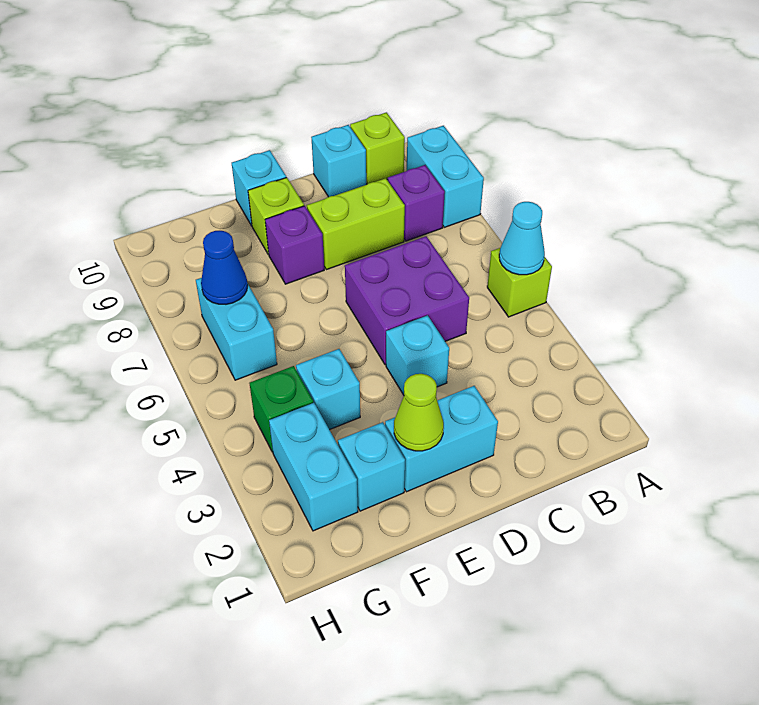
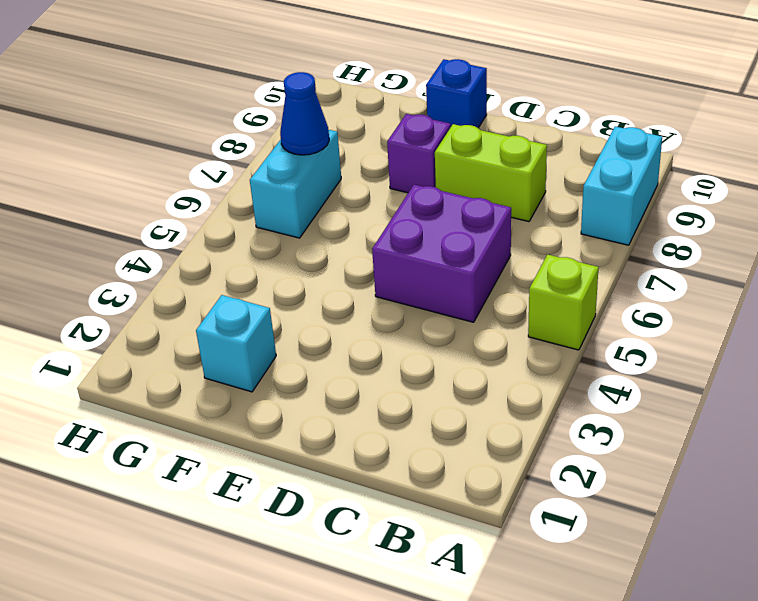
blue 1x1 brick [426,59,487,128] -> cyan 1x1 brick [232,150,286,226]
none -> purple 1x1 brick [388,165,445,241]
none -> lime 1x1 brick [350,112,405,184]
none -> cyan 1x1 brick [311,125,366,197]

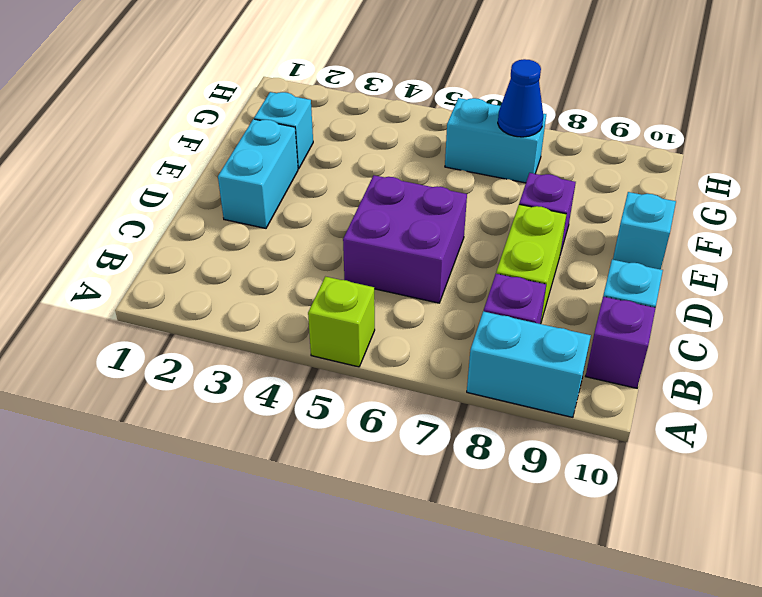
purple 1x1 brick [586,297,655,388] -> lime 1x1 brick [350,112,405,184]
none -> cyan 1x1 brick [386,315,449,395]
none -> lime 1x1 brick [248,177,304,254]
none -> cyan 1x1 brick [296,349,360,430]

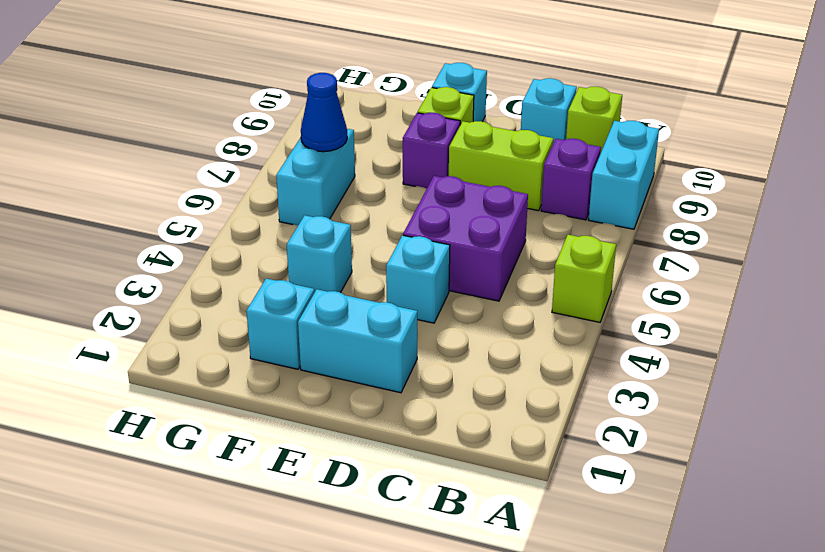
none -> cyan 1x2 brick [269,403,358,531]
none -> green 1x1 brick [250,366,313,452]
none -> cyan 1x1 cone [499,202,545,275]

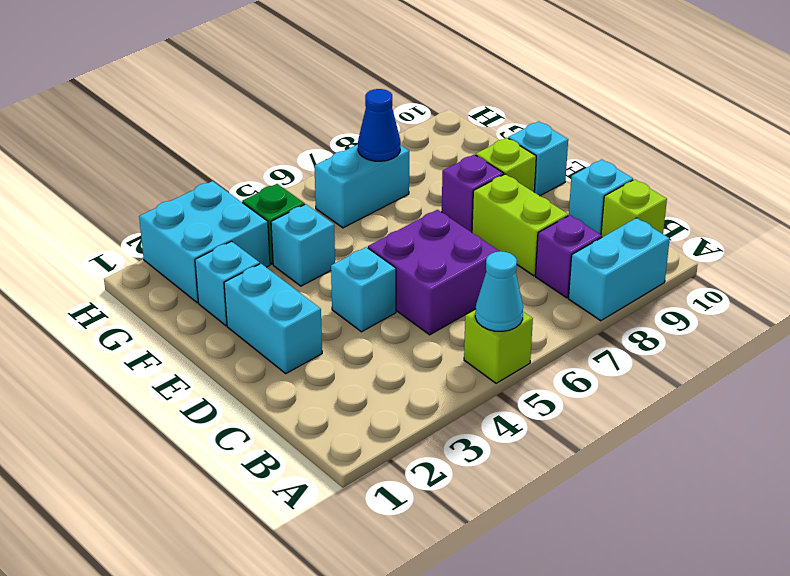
cyan 2x2 brick [139,181,270,303] -> cyan 1x2 brick [269,403,358,531]
none -> lime 1x1 cone [394,374,444,451]

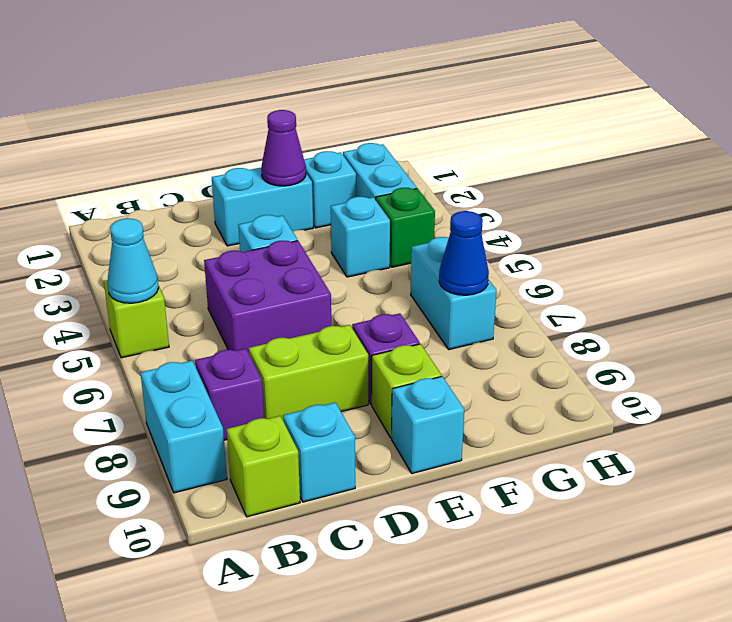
purple 1x1 cone [261,110,306,186] -> lime 1x1 cone [394,374,444,451]

